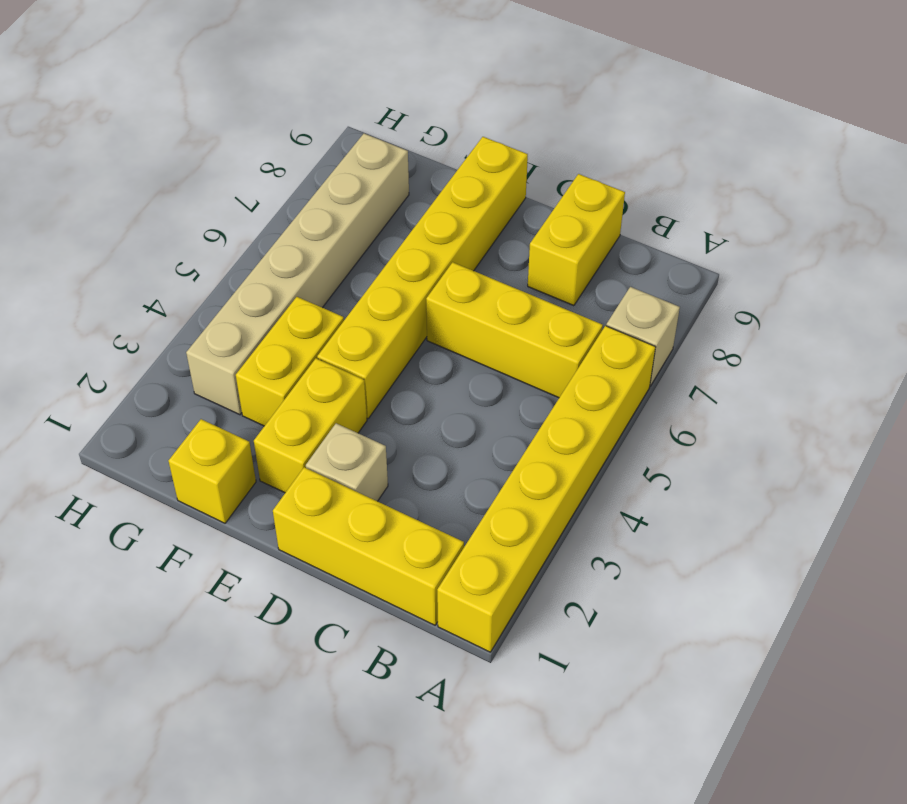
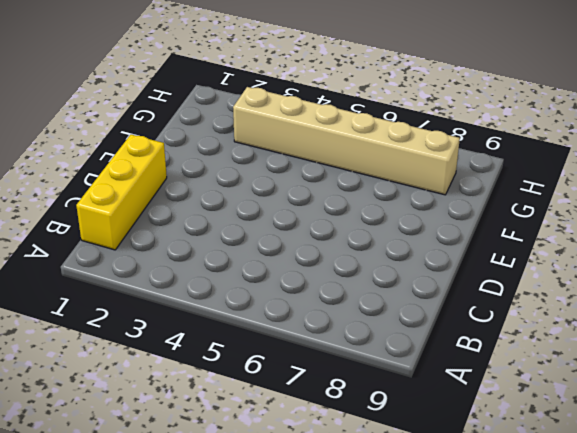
none -> yellow 1x6 brick [437,326,656,652]
none -> tan 1x1 brick [606,287,680,386]

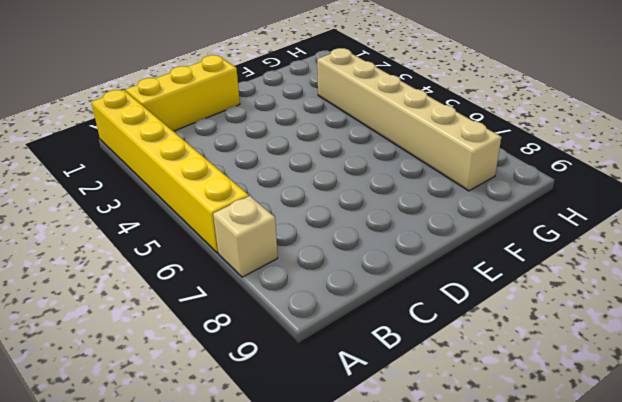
none -> yellow 1x3 brick [426,262,603,398]
none -> yellow 1x2 brick [528,174,625,306]

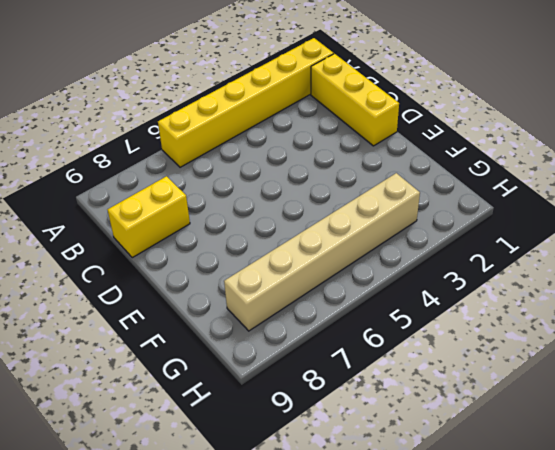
none -> tan 1x1 brick [606,287,680,386]
none -> yellow 1x3 brick [426,262,603,398]

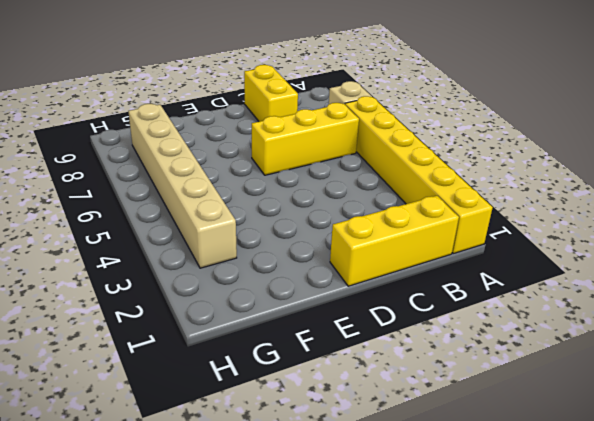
none -> tan 1x1 brick [306,423,388,501]
none -> yellow 1x2 brick [254,358,367,493]

